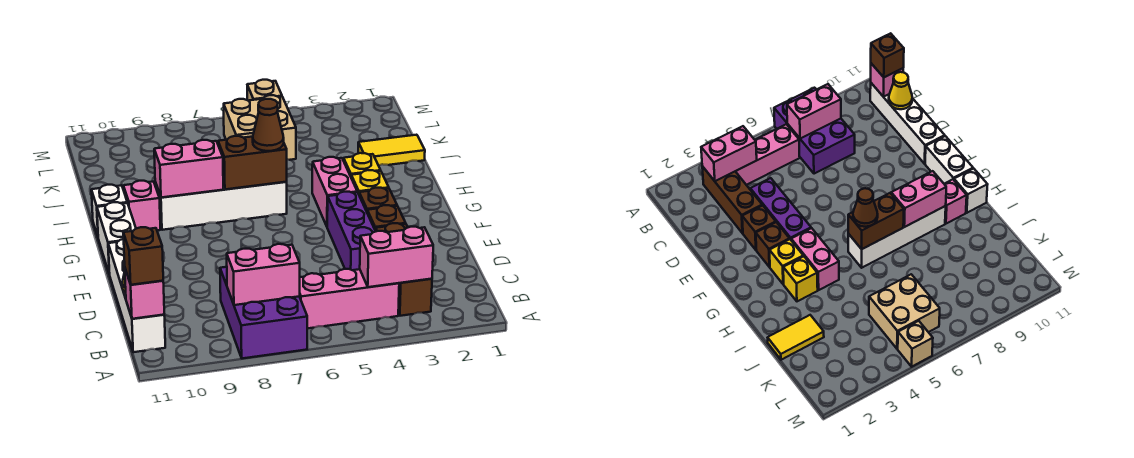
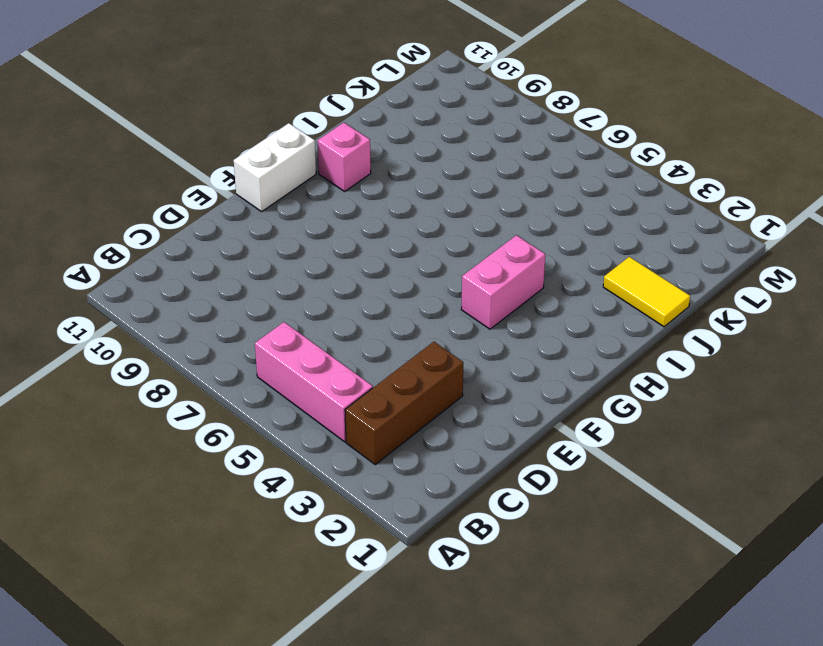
none -> purple 2x3 brick [220,267,307,358]
none -> white 1x4 brick [108,239,165,352]
none -> purple 1x3 brick [327,192,376,270]

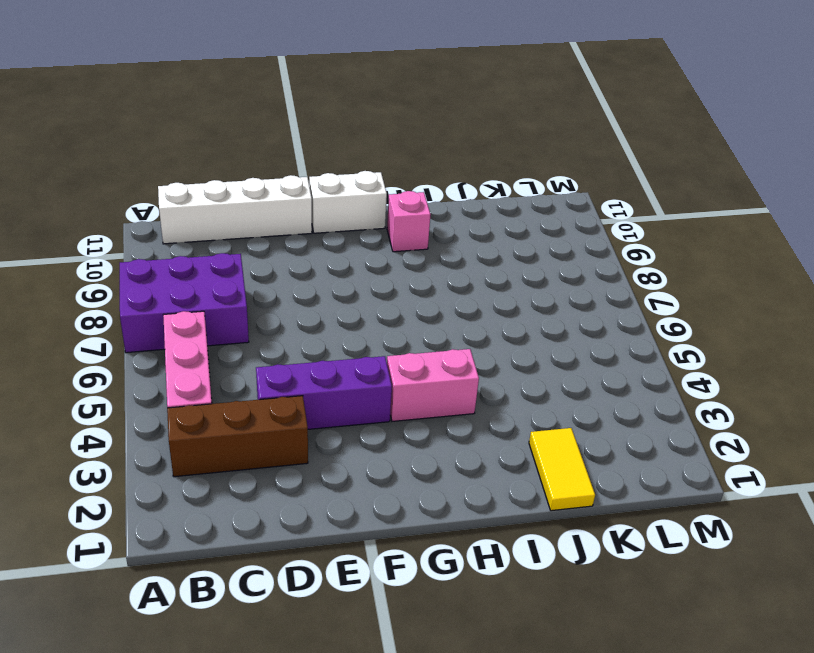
none -> brown 1x1 brick [367,205,406,231]
none -> brown 1x1 brick [359,188,397,211]
none -> yellow 1x1 brick [351,170,389,194]

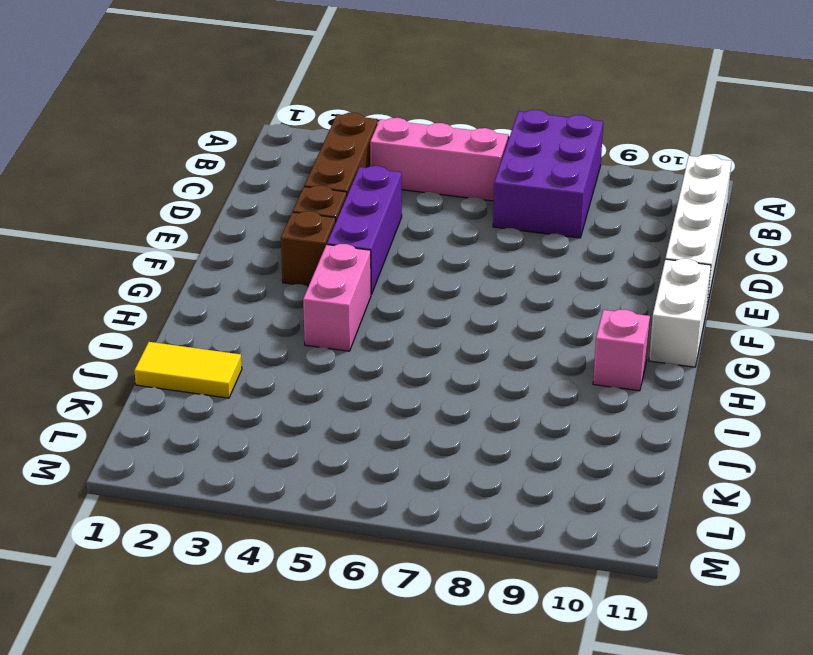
none -> yellow 1x1 brick [351,170,389,194]
none -> yellow 1x1 brick [344,153,381,176]
none -> white 1x4 brick [155,182,287,230]

